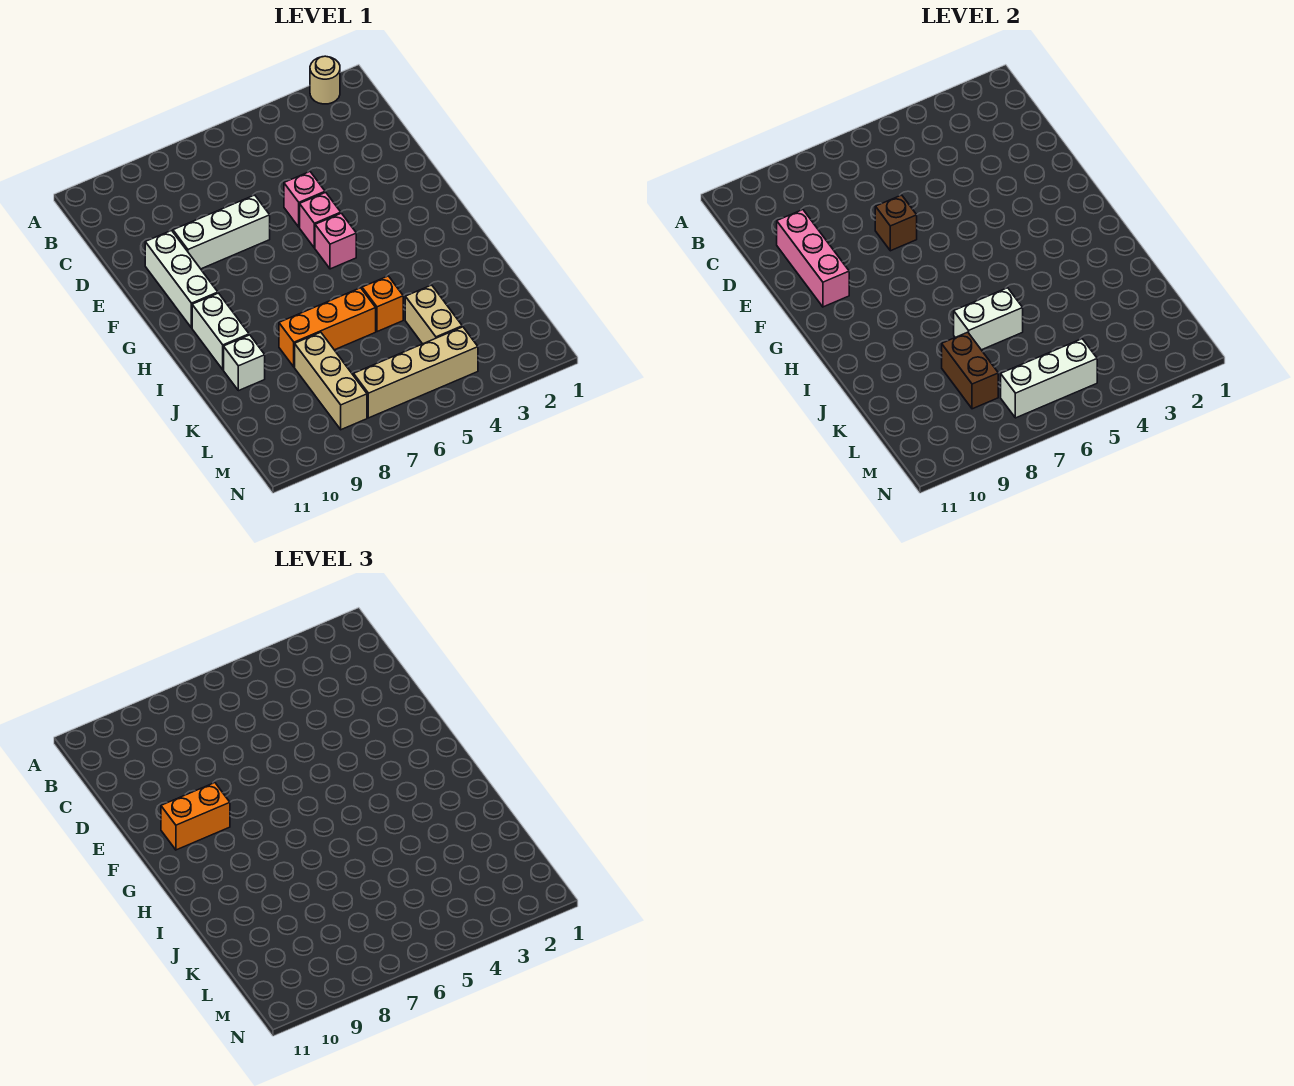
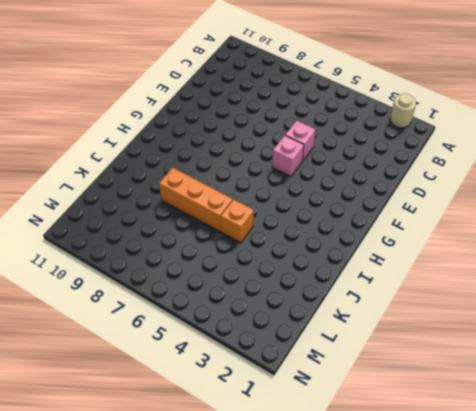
none -> white 1x3 brick [173,195,270,269]
none -> white 1x3 brick [145,231,218,328]
none -> pink 1x1 brick [315,213,356,269]

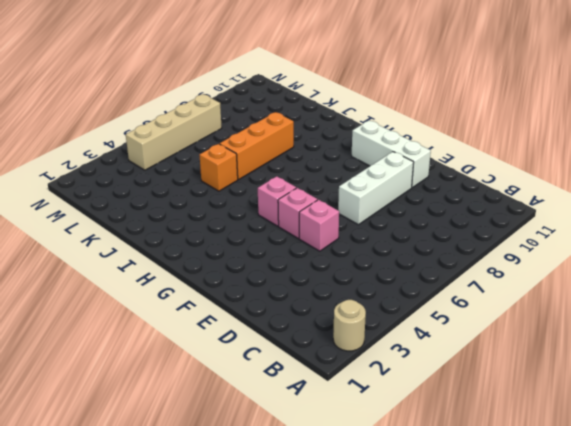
none -> white 1x2 brick [192,293,249,370]
none -> white 1x1 brick [224,335,265,391]
none -> tan 1x2 brick [405,285,462,344]

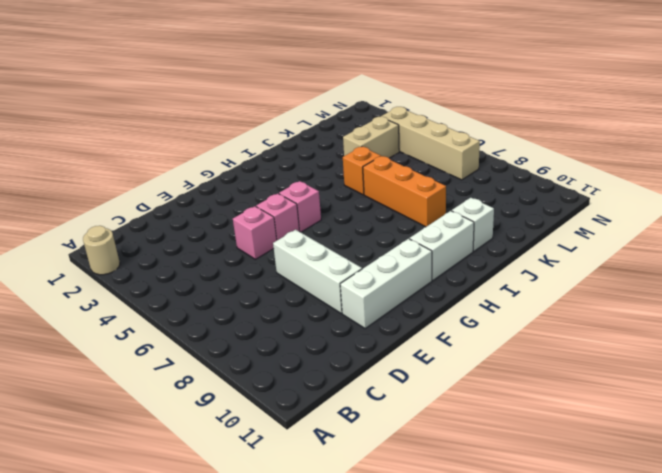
none -> tan 1x3 brick [295,332,367,430]
none -> pink 1x3 brick [777,210,849,307]
none -> brown 1x1 brick [875,195,917,251]

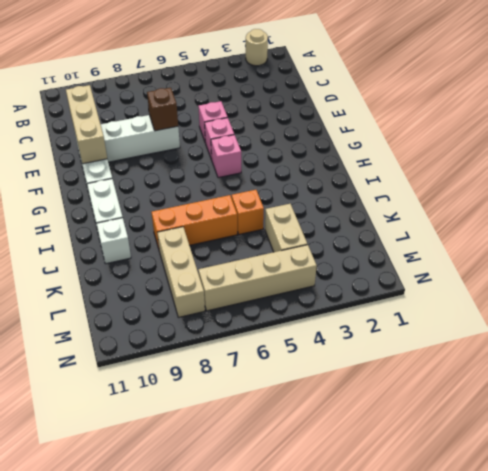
tan 1x3 brick [66,85,107,164] -> pink 1x3 brick [777,210,849,307]
none -> white 1x2 brick [954,288,1023,350]
none -> brown 1x2 brick [942,332,998,409]
none -> white 1x3 brick [1001,339,1097,418]

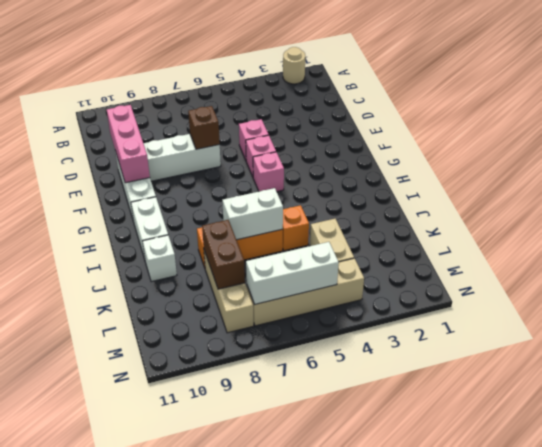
none -> orange 1x2 brick [161,783,230,850]

